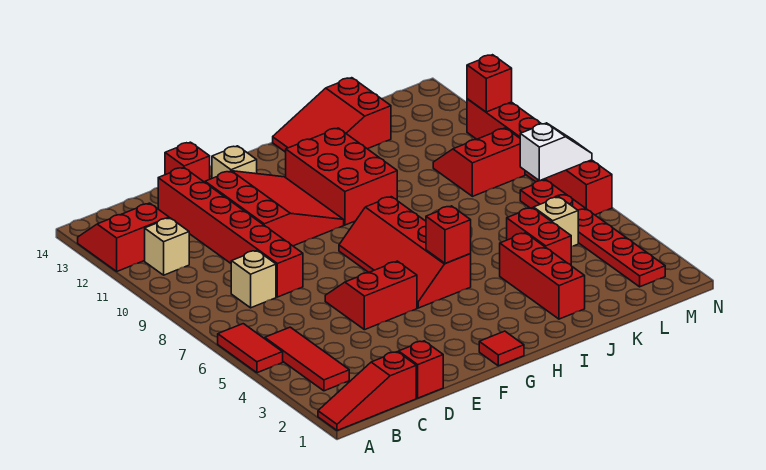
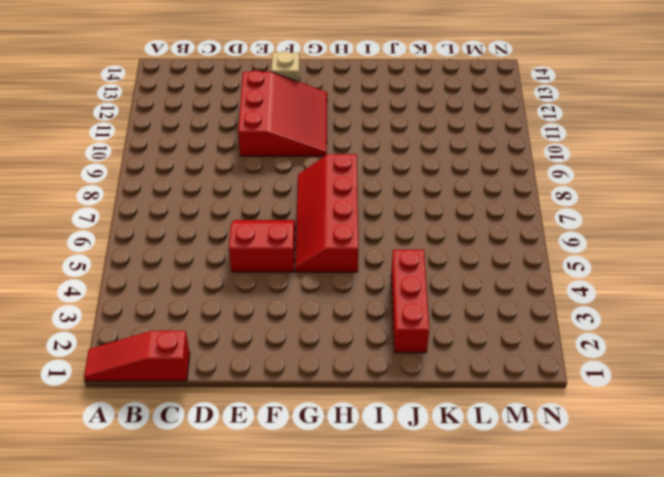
none -> red 1x2 tile [218,324,283,373]
none -> red 2x2 slope [78,203,169,271]
none -> red 1x3 tile [265,327,349,391]

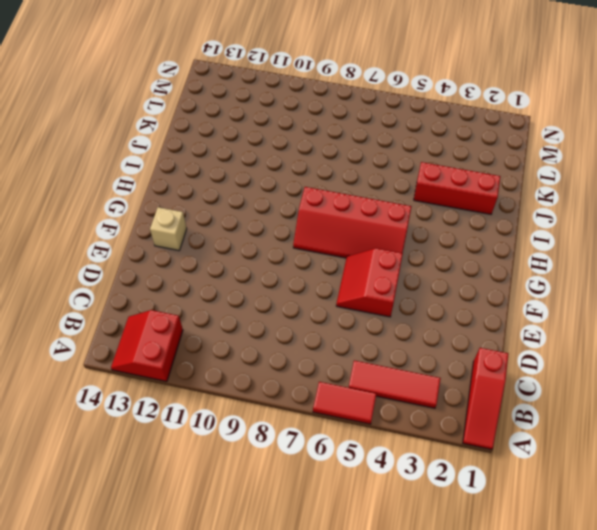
none -> tan 1x1 brick [145,218,189,275]
none -> tan 1x1 brick [231,251,276,308]
none -> red 1x1 brick [399,341,443,398]

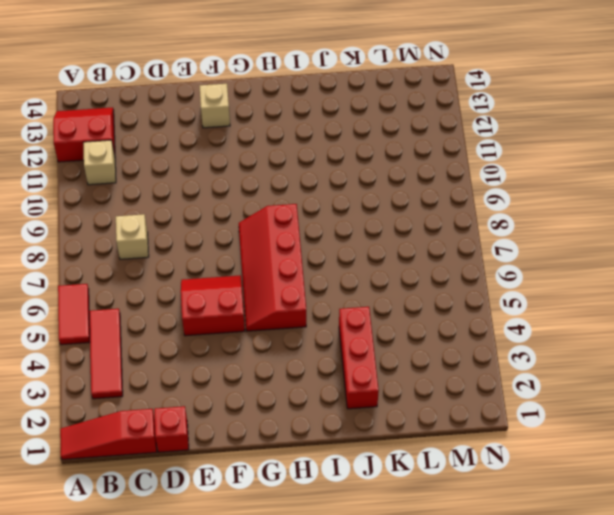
none -> red 1x6 brick [158,167,303,297]
none -> red 3x3 slope [205,171,344,246]
none -> red 1x1 brick [165,142,210,182]

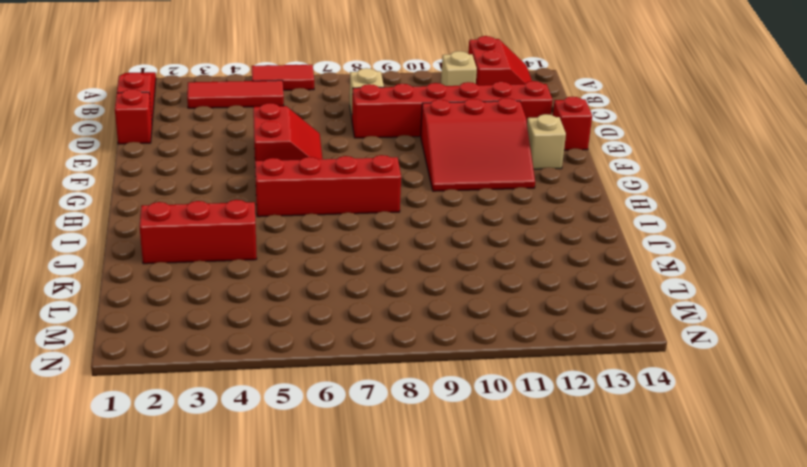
none -> red 1x1 tile [479,331,524,366]
none -> red 2x3 brick [286,128,397,225]
none -> red 2x3 slope [273,78,391,152]

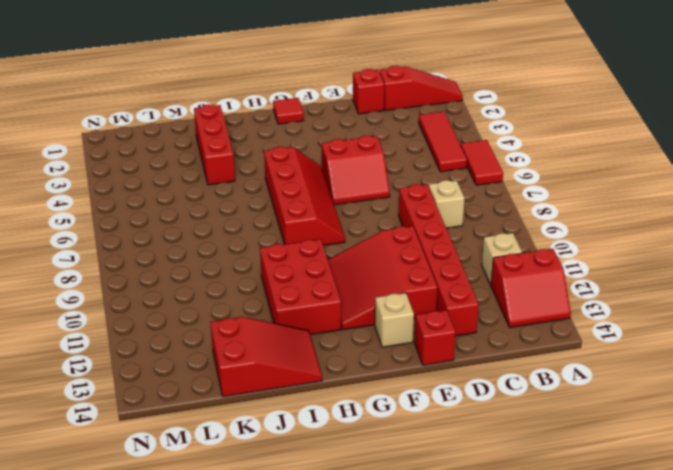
none -> red 1x2 brick [507,208,571,265]
none -> tan 1x1 brick [534,197,578,247]
none -> red 2x2 slope [433,128,525,196]

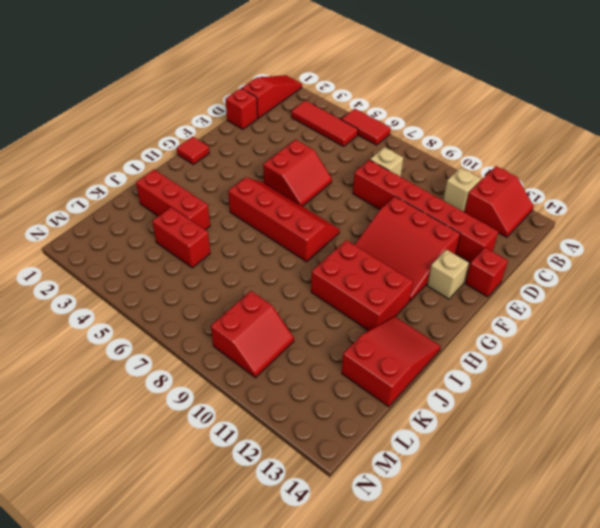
none -> tan 1x1 brick [534,197,578,247]
none -> red 1x6 plate [520,180,665,287]
none -> red 1x6 brick [467,99,612,215]

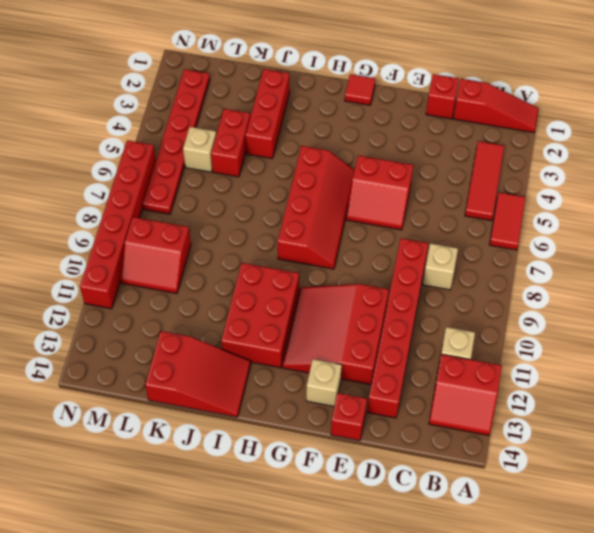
none -> red 1x1 brick [426,206,471,264]
none -> white 1x2 slope [520,123,592,181]
none -> red 1x1 brick [467,55,512,112]

